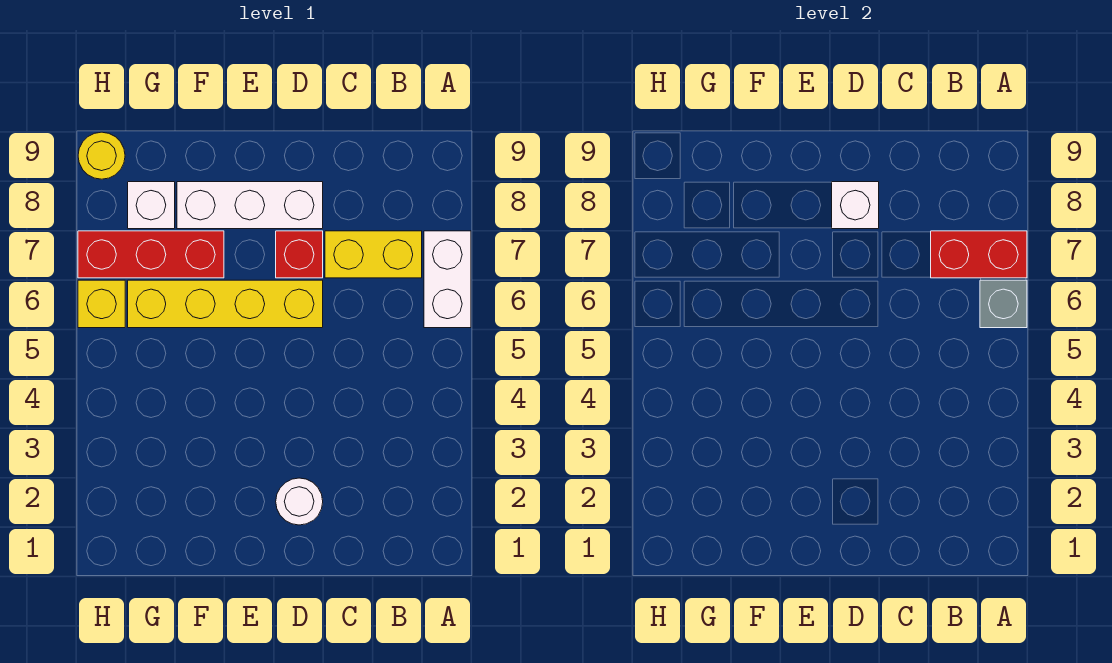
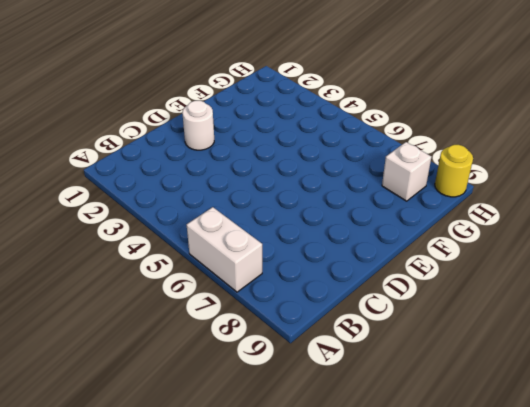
none -> yellow 1x2 brick [325,231,422,278]
none -> yellow 1x4 brick [128,280,323,328]
none -> red 1x1 brick [276,231,323,278]

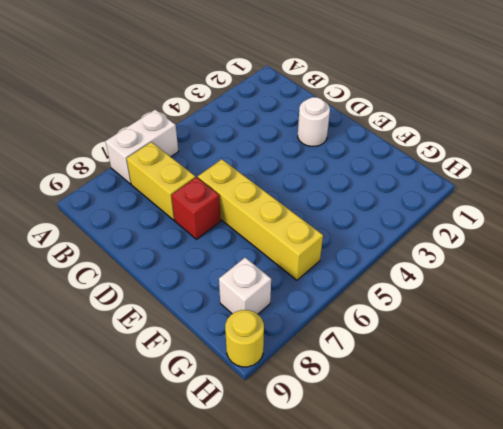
none -> white 1x3 brick [177,182,323,229]
none -> red 1x3 brick [78,231,224,278]
none -> yellow 1x1 brick [78,280,125,328]

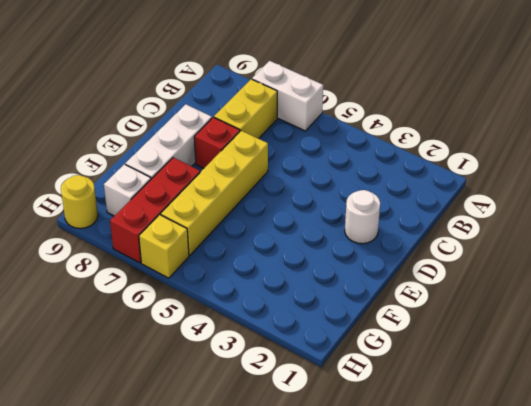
none -> grey 1x1 brick [980,280,1027,328]
none -> red 1x2 brick [931,231,1027,278]
none -> white 1x1 brick [832,182,879,229]

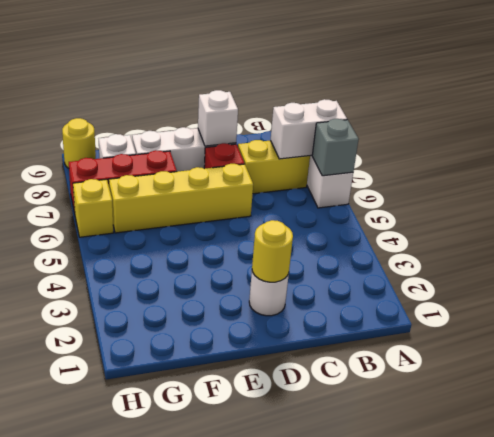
white 1x2 brick [271,99,347,159] -> red 1x2 brick [931,231,1027,278]
yellow 1x1 round brick [252,220,293,282] -> none

